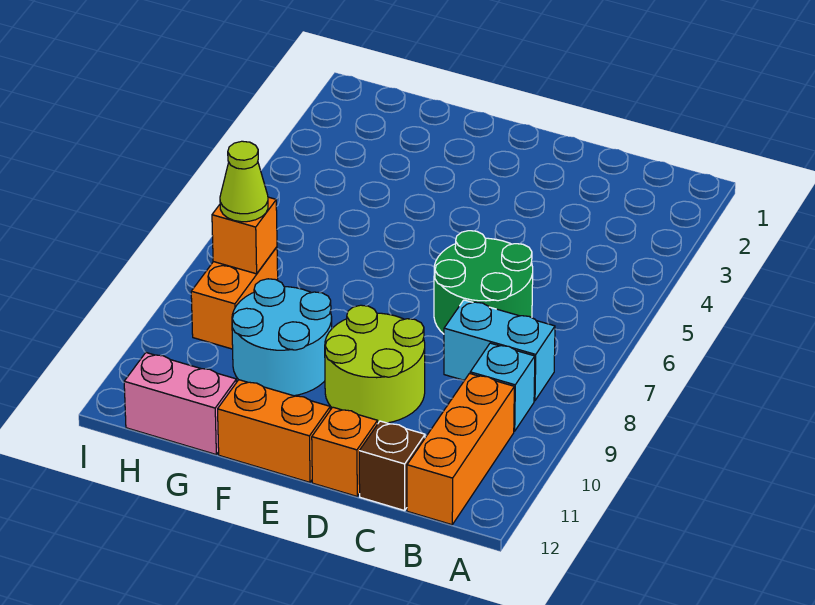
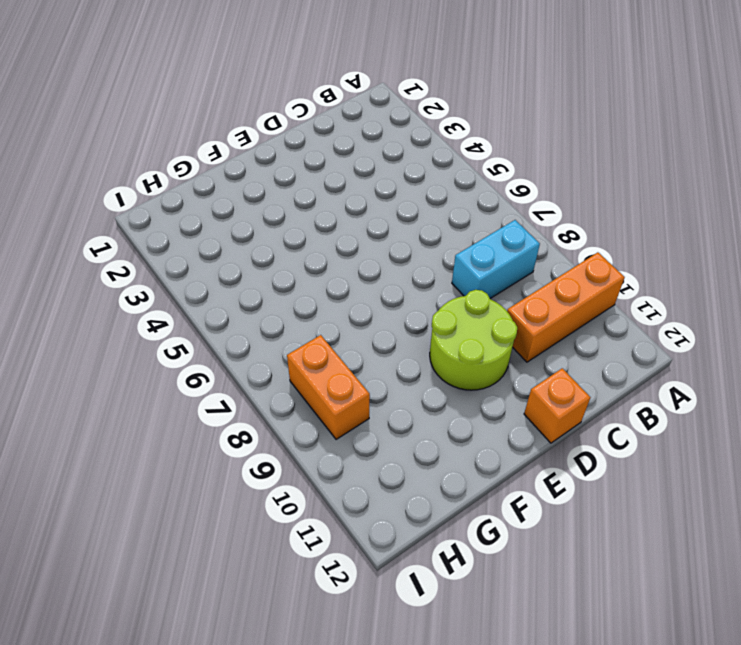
orange 1x3 brick [507,252,625,362] -> orange 1x3 brick turned to [407,373,514,525]
none -> cyan 1x1 brick [470,343,535,431]
none -> green 2x2 round brick [434,231,533,334]
none -> brown 1x1 brick [359,421,425,511]

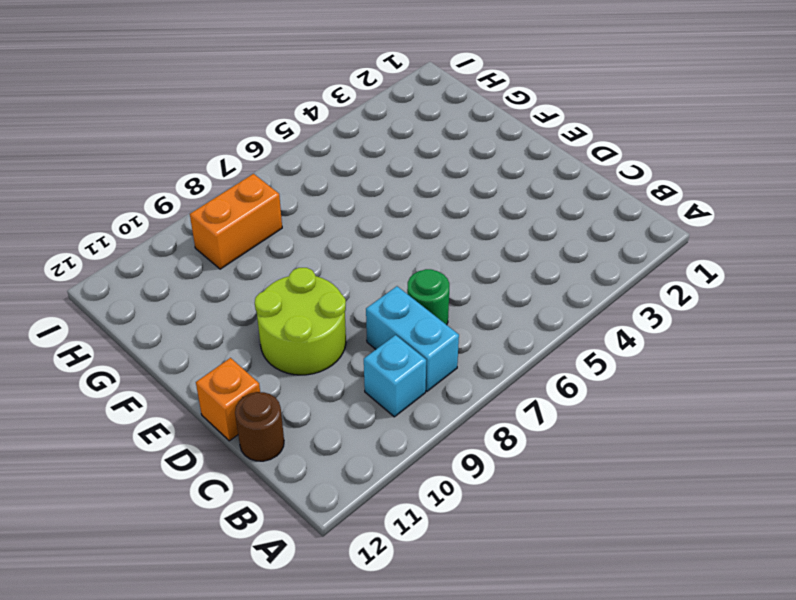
green 1x1 round brick [407,269,449,325] -> green 2x2 round brick [434,231,533,334]
brown 1x1 round brick [235,392,284,461] -> brown 1x1 brick [359,421,425,511]
none -> orange 1x3 brick [407,373,514,525]
none -> orange 1x2 brick [218,380,330,482]
none -> cyan 2x2 round brick [232,279,332,396]

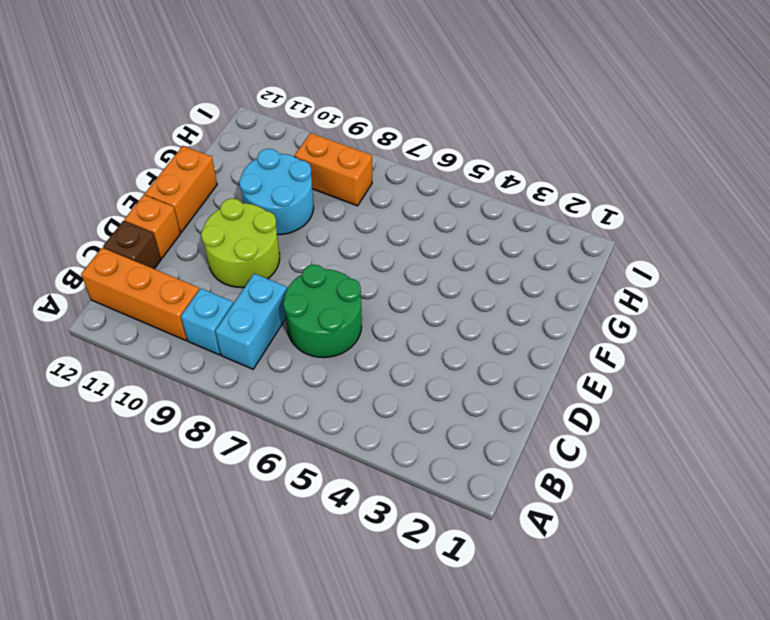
none -> pink 1x2 brick [124,353,237,454]
none -> orange 1x1 brick [212,197,277,274]
none -> lime 1x1 cone [220,141,268,222]

